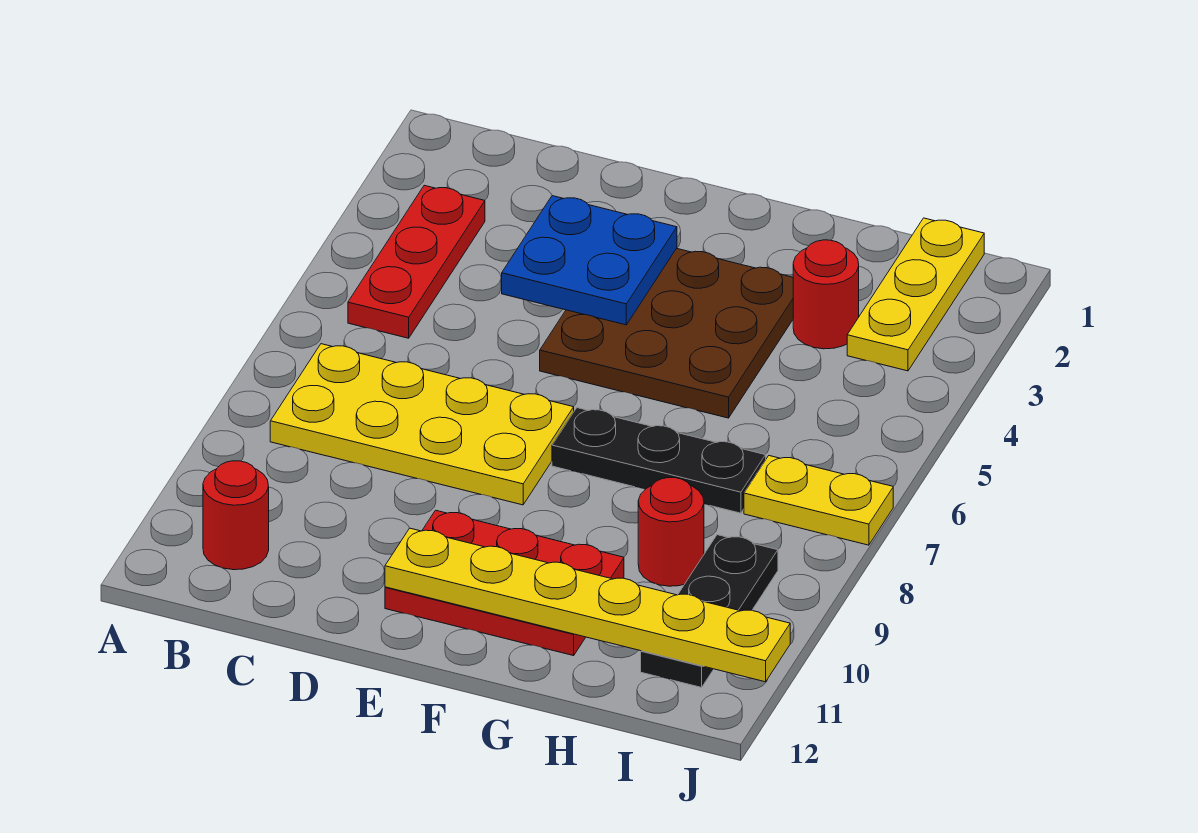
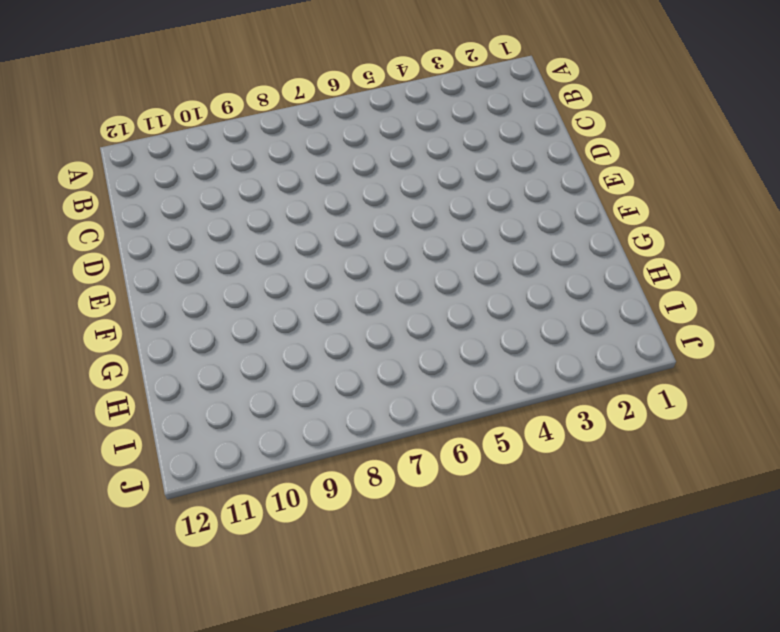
none -> red 1x3 plate [348,185,485,338]
none -> yellow 2x4 plate [270,344,574,505]
none -> red 1x1 round brick [203,461,269,570]

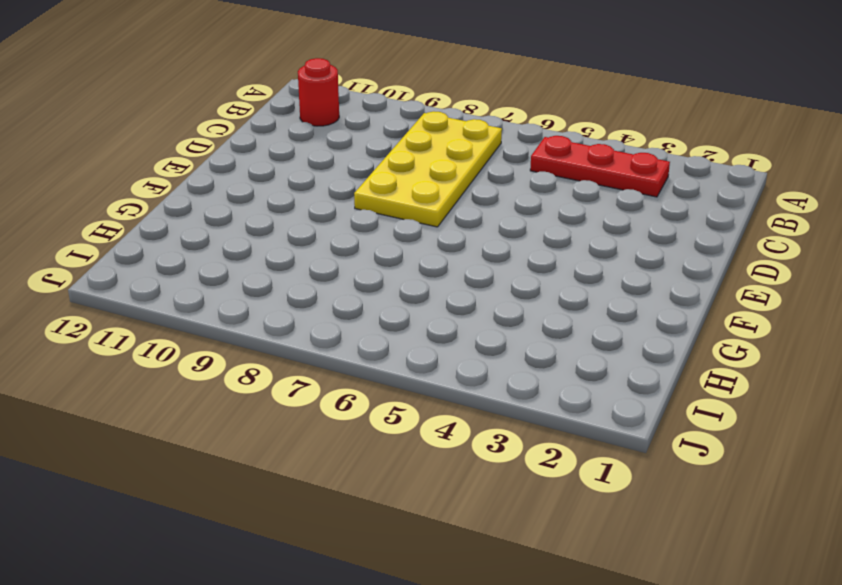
none -> brown 3x3 plate [540,248,793,418]
none -> red 2x3 plate [385,510,624,656]
none -> black 1x3 plate [552,408,766,513]

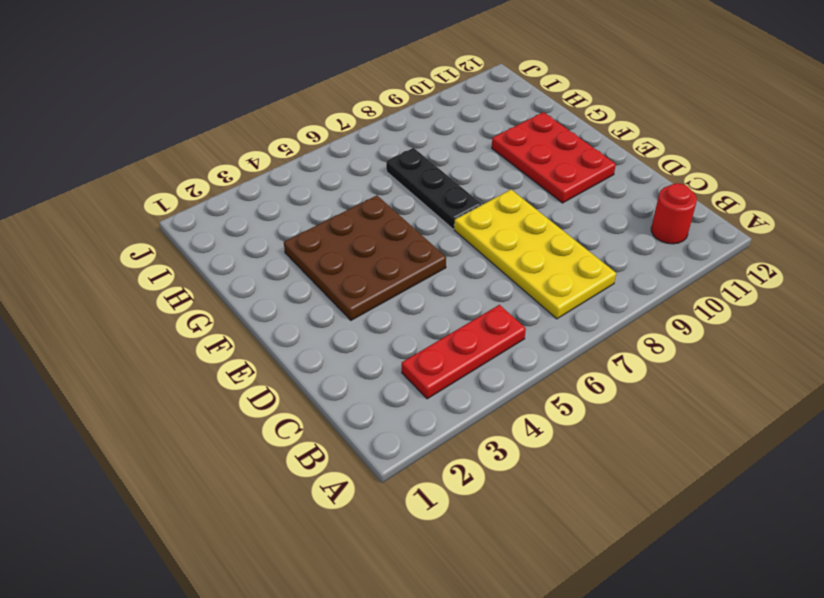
none -> red 1x1 round brick [793,240,859,349]
none -> red 1x1 round brick [638,478,704,586]
none -> yellow 1x3 plate [847,218,984,371]

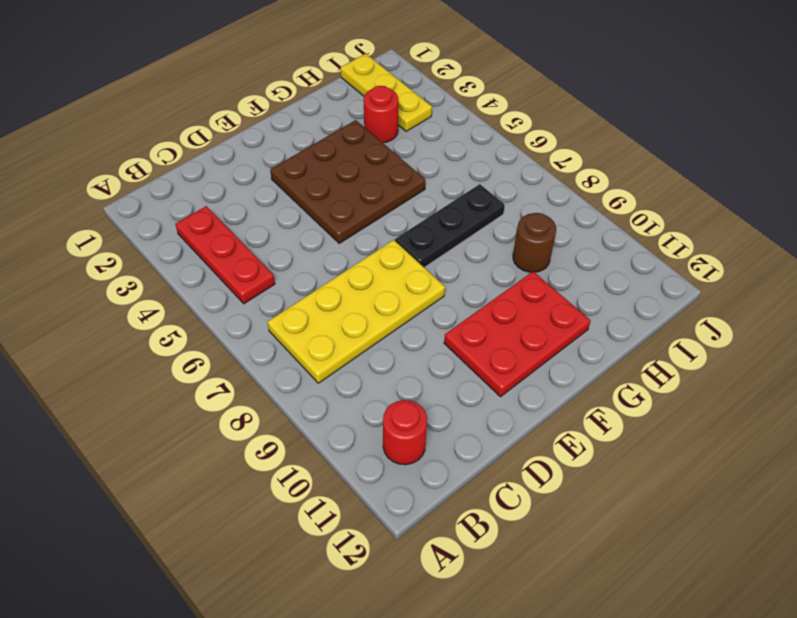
brown 1x1 round brick [513,213,556,272] -> red 1x1 round brick [638,478,704,586]
none -> yellow 1x2 plate [744,456,893,545]
none -> black 1x3 plate [641,535,778,687]
none -> blue 2x2 plate [502,196,677,325]

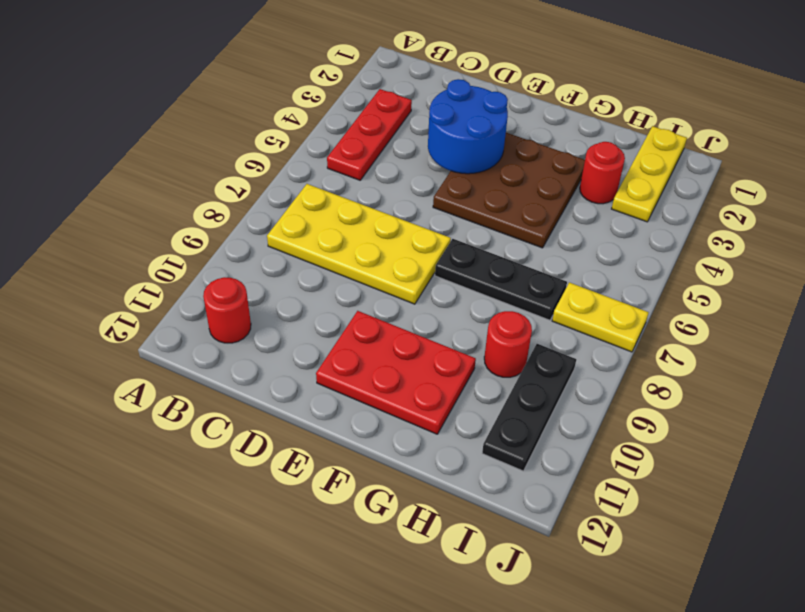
blue 2x2 round brick [428,79,508,174] -> blue 2x2 plate [502,196,677,325]
none -> yellow 1x6 plate [385,528,790,682]

